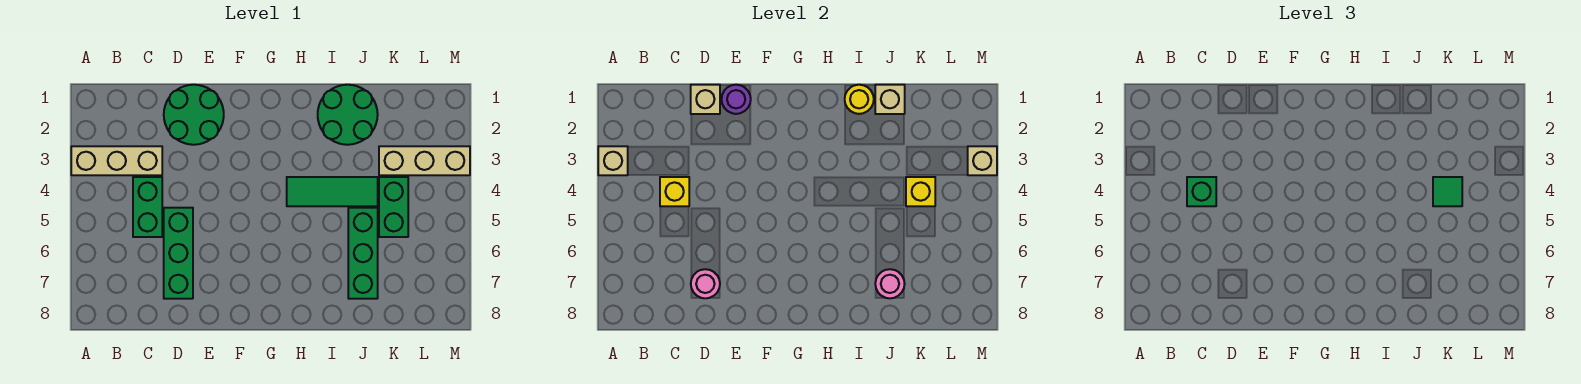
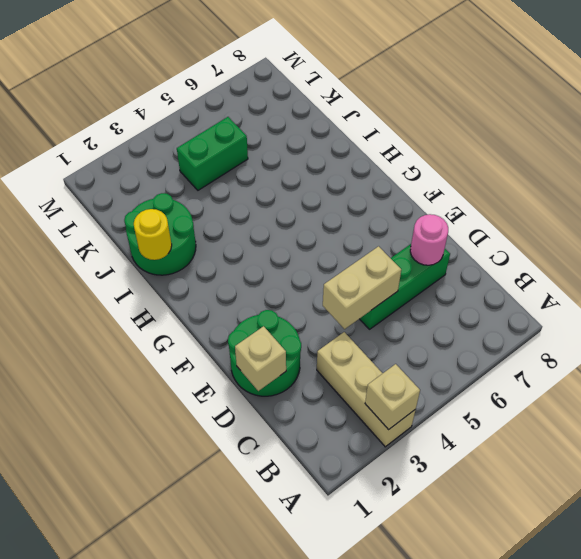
tan 1x2 brick [323,246,401,329] -> none
none -> green 1x2 brick [133,177,162,237]
none -> green 1x3 tile [287,177,378,206]
none -> green 1x3 brick [348,208,378,299]

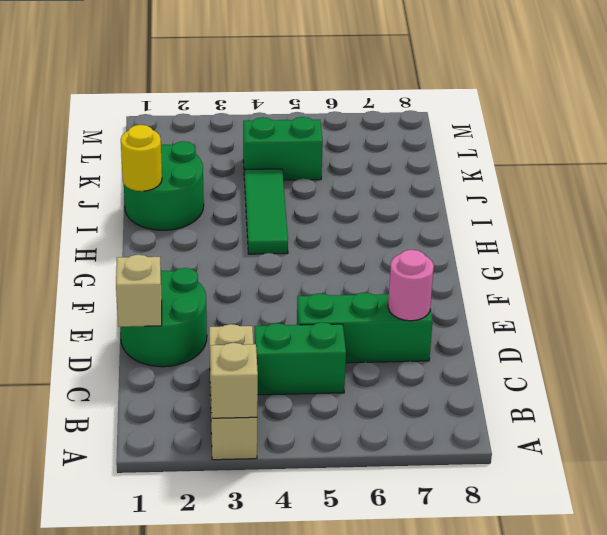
none -> green 1x3 brick [348,208,378,299]
none -> tan 1x3 brick [379,146,470,175]
none -> yellow 1x1 brick [660,177,689,206]

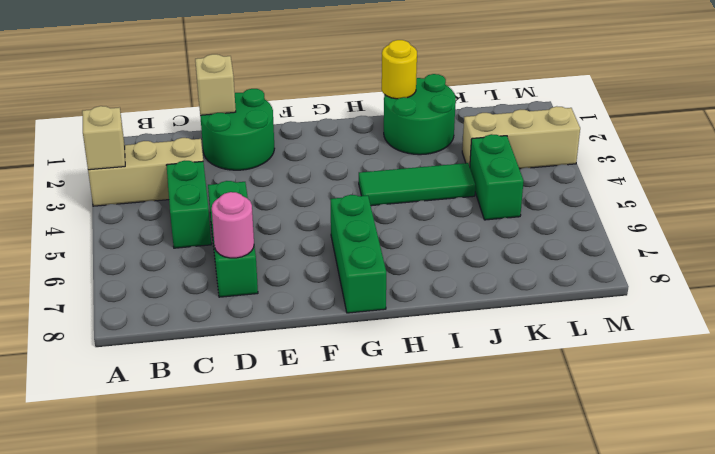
green 1x3 brick [330,195,386,313] -> green 1x3 brick moved to [348,208,378,299]
none -> yellow 1x1 brick [660,177,689,206]
none -> purple 1x1 round brick [722,85,751,114]
none -> tan 1x1 brick [875,85,905,114]

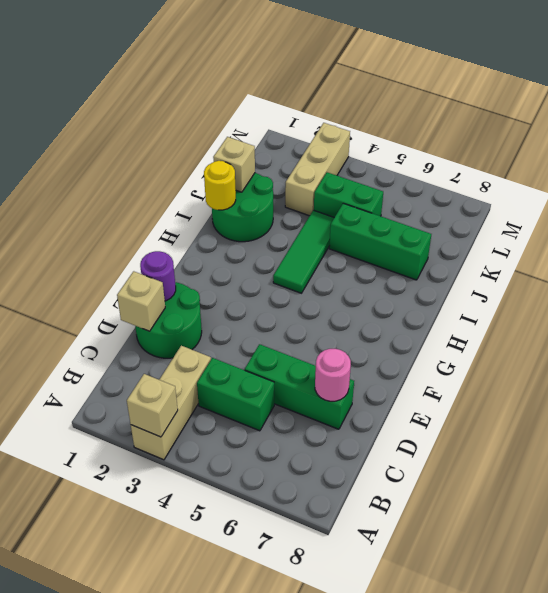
none -> yellow 1x1 brick [660,177,689,206]
none -> pink 1x1 round brick [875,269,905,298]
none -> yellow 1x1 brick [906,177,935,206]

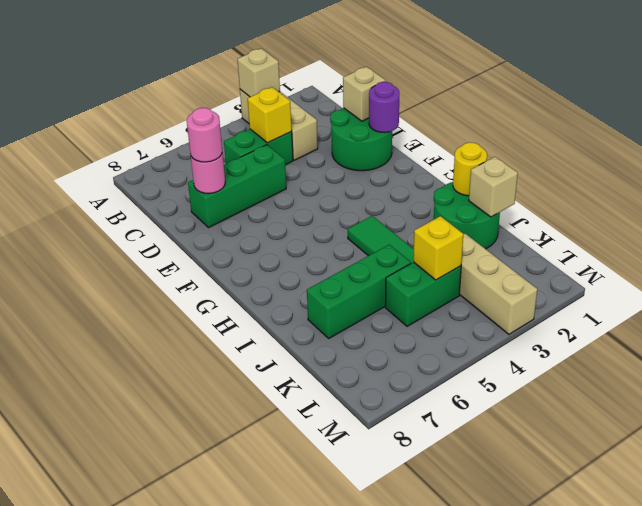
pink 1x1 round brick [187,108,222,162] -> pink 1x1 round brick moved to [875,269,905,298]
none -> tan 1x1 brick [968,146,997,175]
none -> green 1x1 brick [1187,177,1216,206]
none -> green 1x1 tile [1433,177,1462,206]

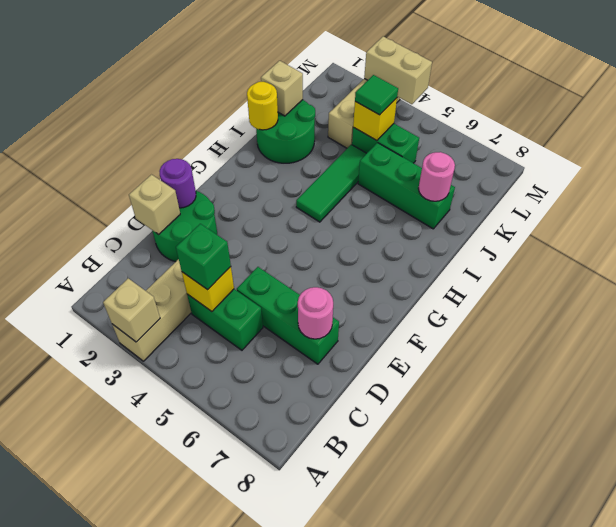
tan 1x2 brick [364,36,432,104] -> tan 1x1 brick [968,146,997,175]

